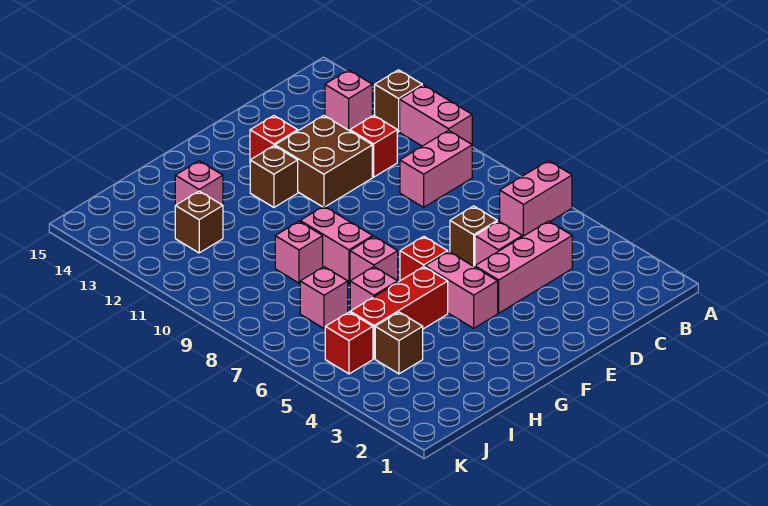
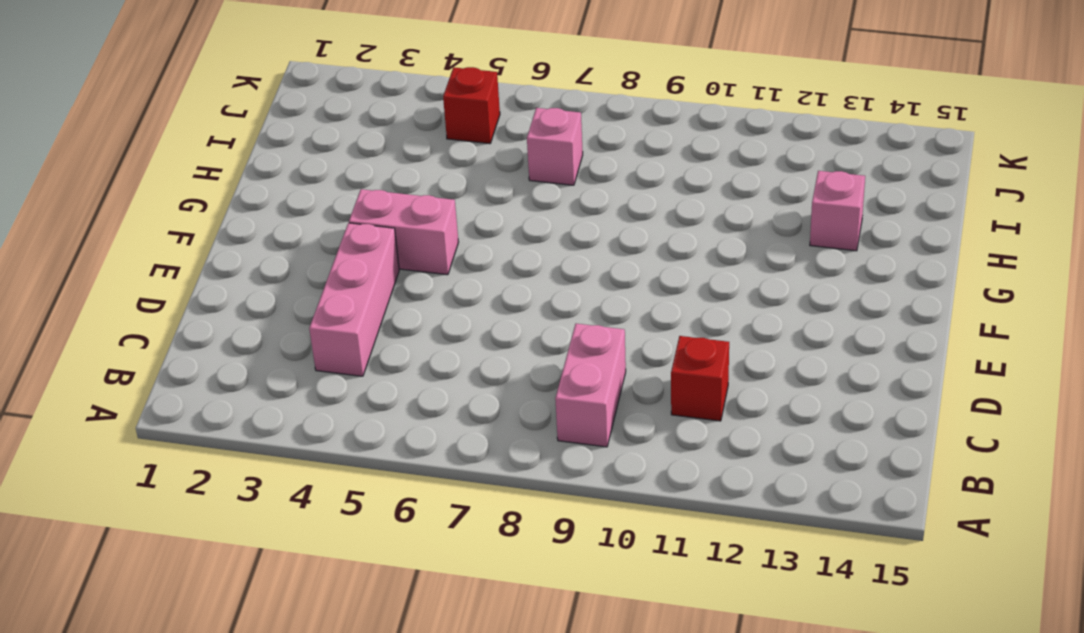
none -> pink 1x2 brick [500,161,572,237]
none -> pink 1x2 brick [400,85,472,146]
none -> brown 1x1 brick [375,70,422,132]

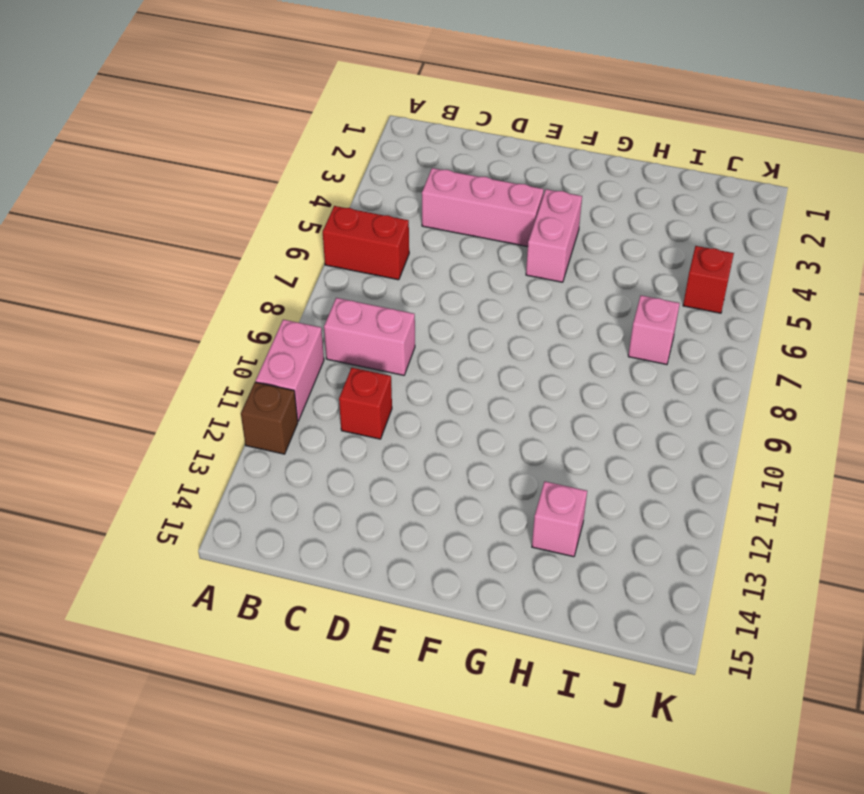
red 1x2 brick [323,206,409,280] -> pink 1x2 brick [500,161,572,237]
none -> pink 1x1 brick [325,70,372,131]
none -> pink 1x1 brick [475,221,522,265]
none -> brown 1x1 brick [450,206,497,267]

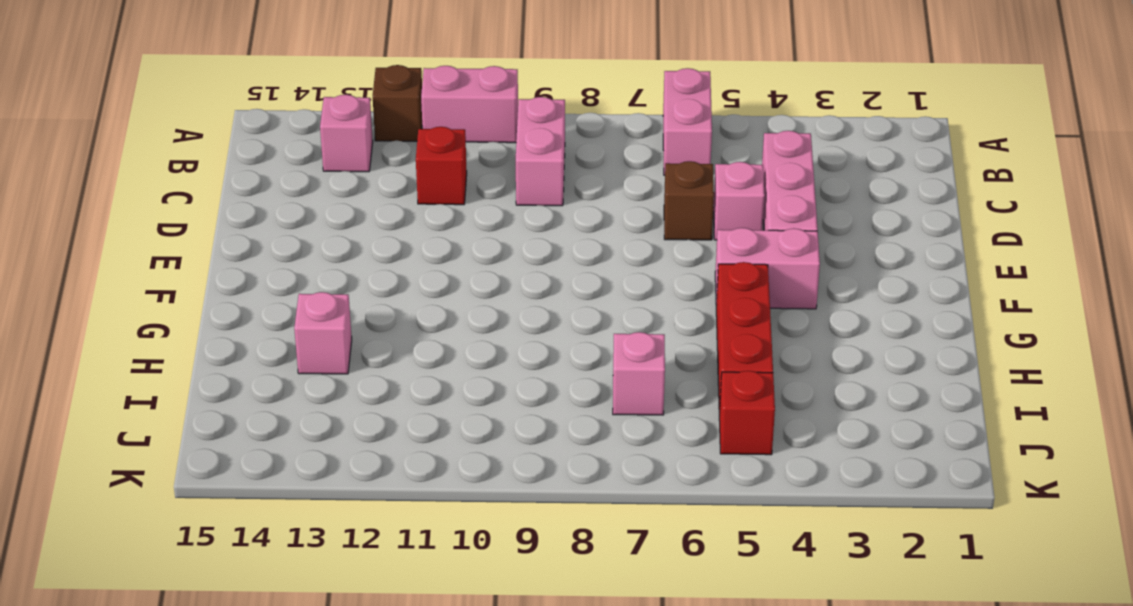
none -> brown 2x2 brick [275,115,372,207]
none -> red 1x1 brick [250,116,298,160]
none -> red 1x1 brick [400,236,448,281]

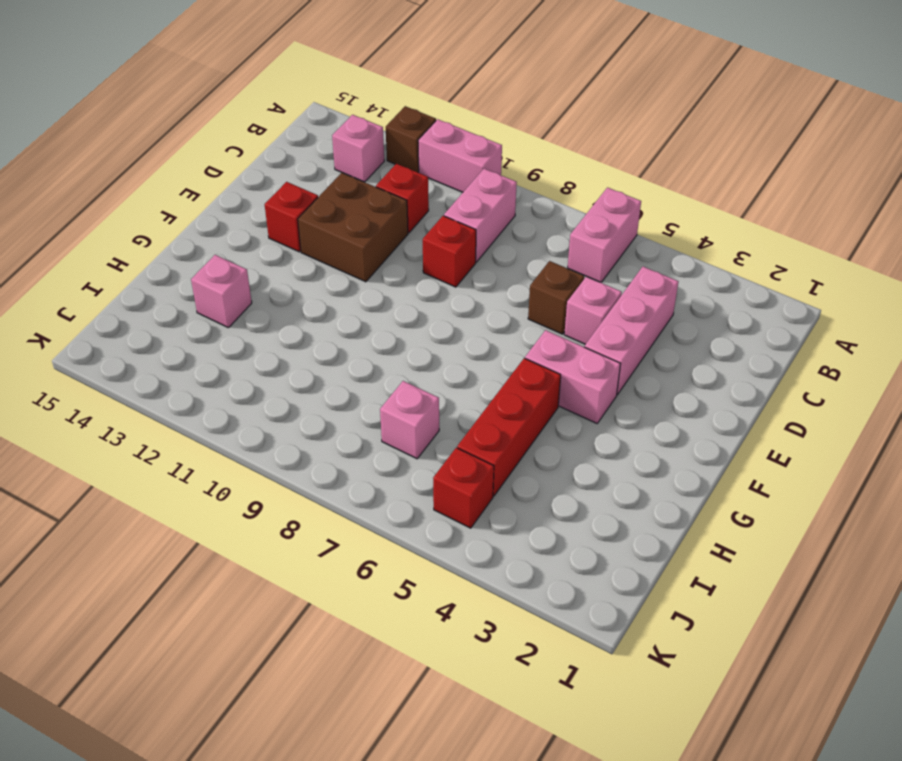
red 1x1 brick [423,216,476,287] -> red 1x1 brick moved to [400,236,448,281]
none -> brown 1x1 brick [250,146,298,207]
none -> pink 1x1 brick [350,237,398,281]
none -> pink 1x2 brick [300,206,373,283]

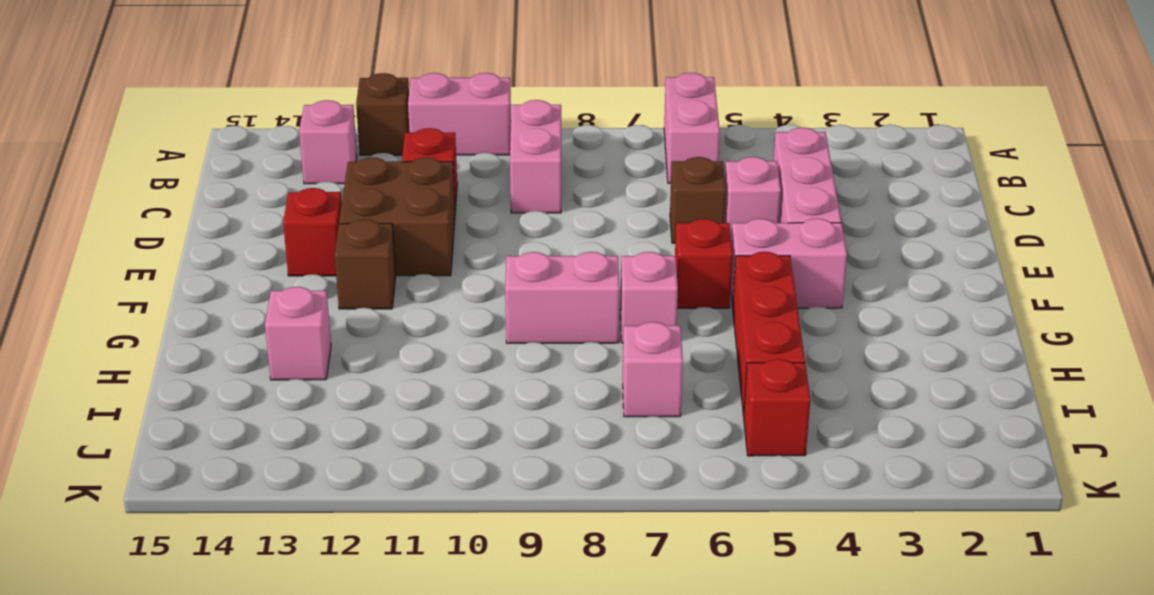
none -> pink 1x1 brick [350,267,398,311]
none -> pink 1x1 brick [275,222,323,283]
none -> brown 1x1 brick [375,312,423,374]

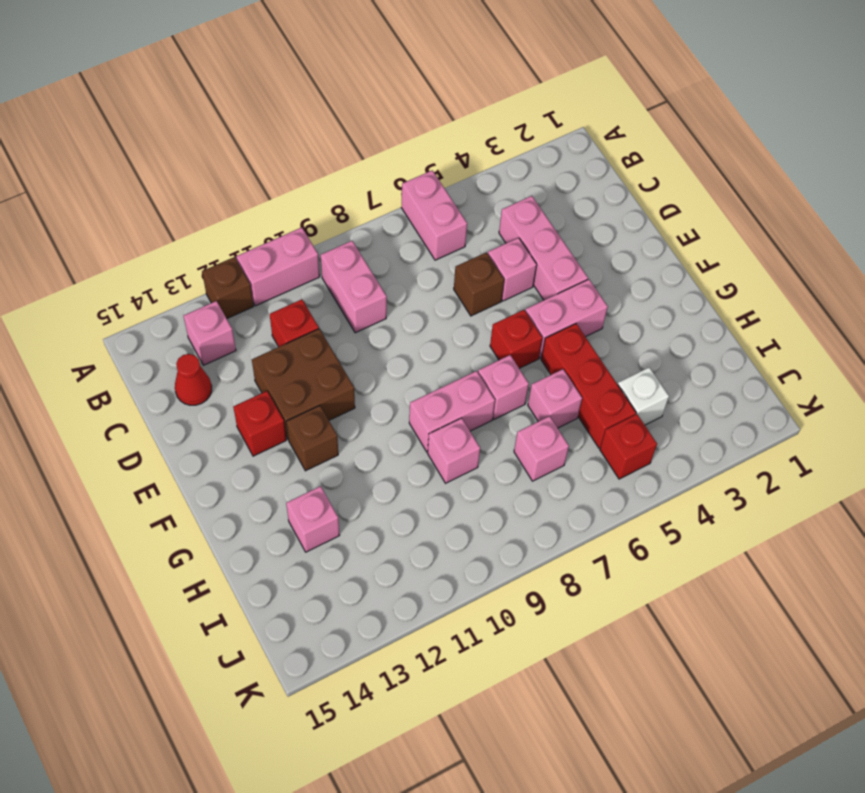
red 1x1 cone [175,354,212,405] -> none
white 1x1 brick [618,367,669,425] -> brown 1x1 brick [375,312,423,374]
none -> brown 1x1 brick [175,191,223,253]

